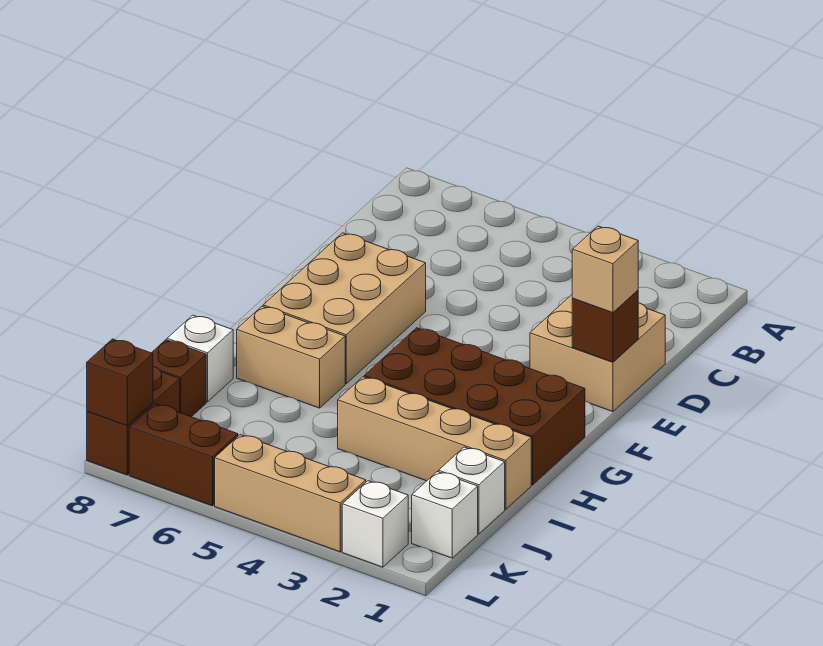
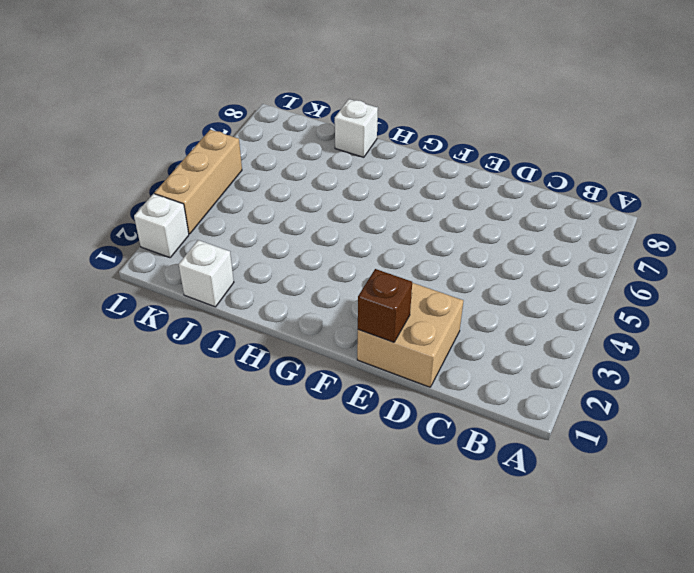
none -> tan 2x3 brick [263,233,426,383]
none -> brown 2x4 brick [364,328,585,485]
none -> tan 1x2 brick [237,306,345,408]

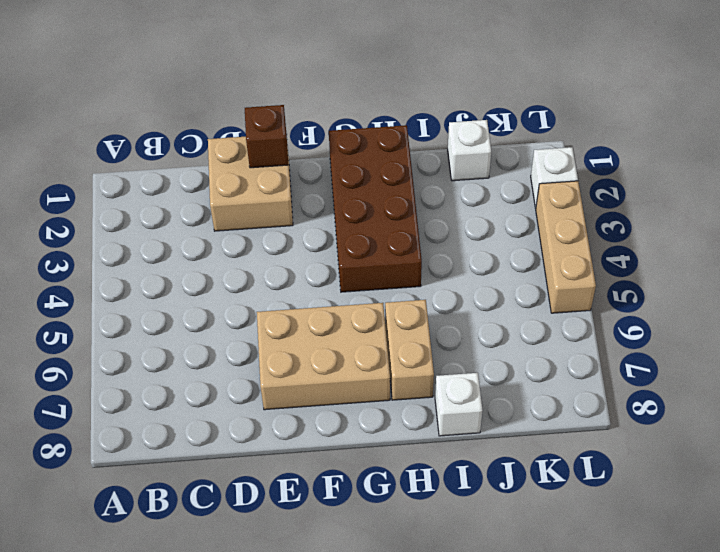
none -> tan 1x4 brick [338,377,531,509]
none -> brown 1x1 brick [152,340,206,417]
none -> white 1x1 brick [412,472,478,558]

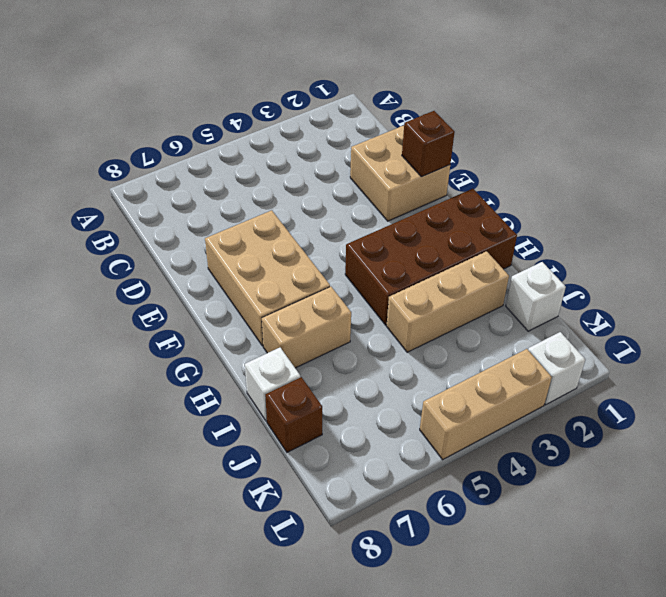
tan 1x3 brick [386,251,509,352] -> tan 1x4 brick [338,377,531,509]
none -> white 1x1 brick [412,472,478,558]
none -> brown 1x2 brick [87,367,180,475]
none -> brown 1x2 brick [129,404,238,506]

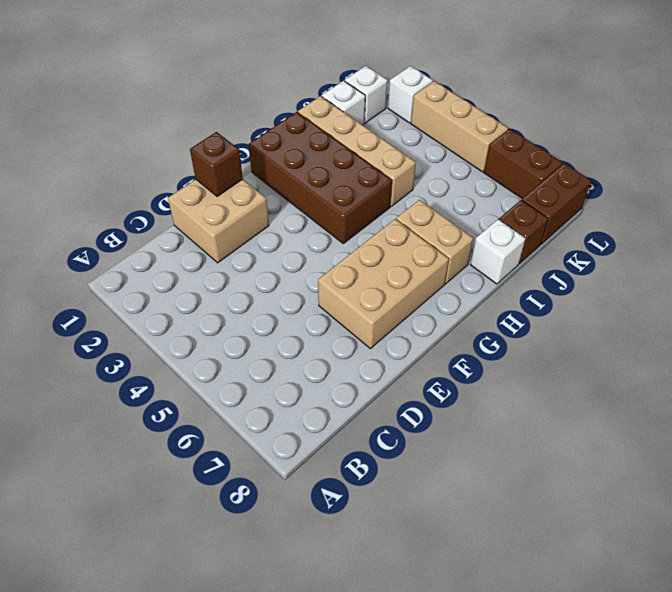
none -> brown 1x1 brick [87,339,153,426]
none -> tan 1x1 brick [572,226,638,313]

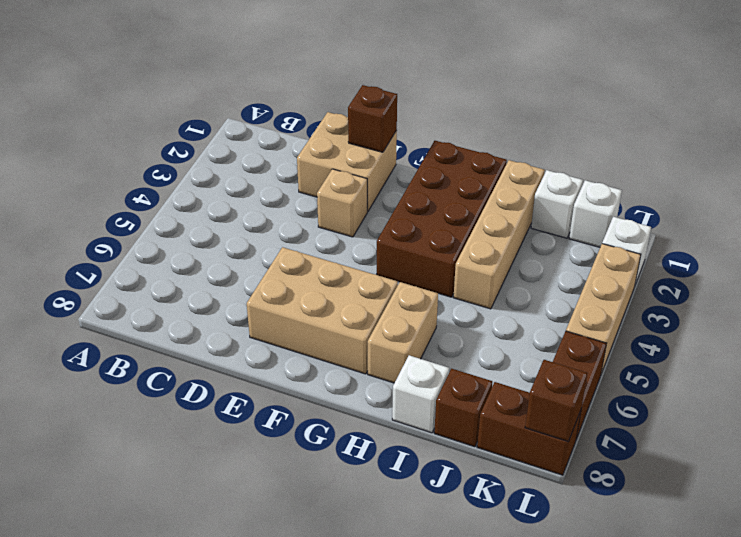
tan 1x1 brick [317,169,367,237] -> tan 1x1 brick moved to [572,226,638,313]

